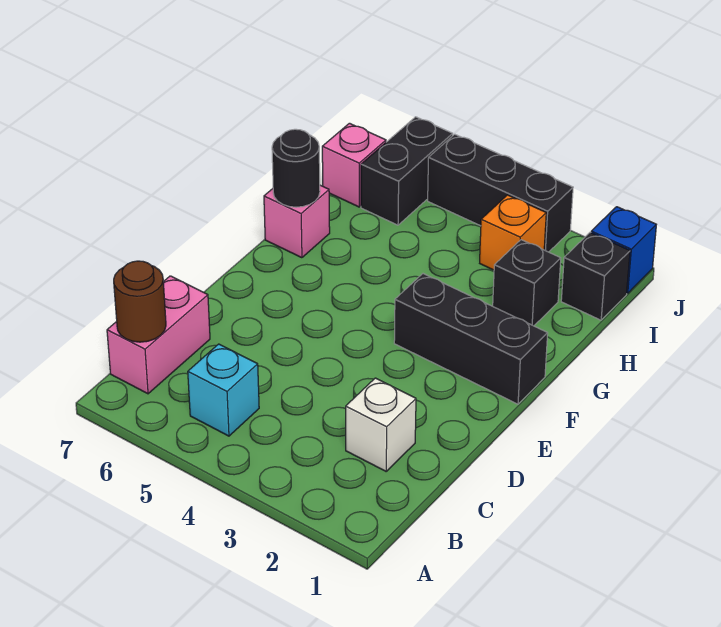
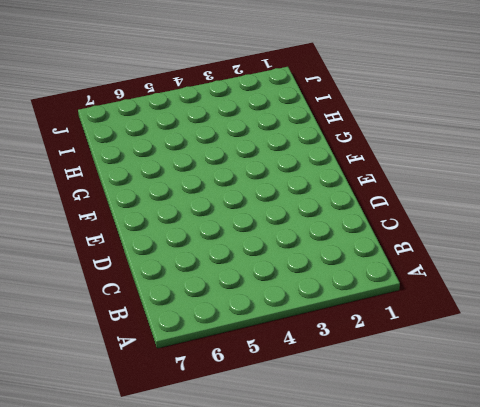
none -> cyan 1x1 brick [188,344,259,436]
none -> pink 1x2 brick [107,276,210,394]
none -> white 1x1 brick [346,378,416,471]

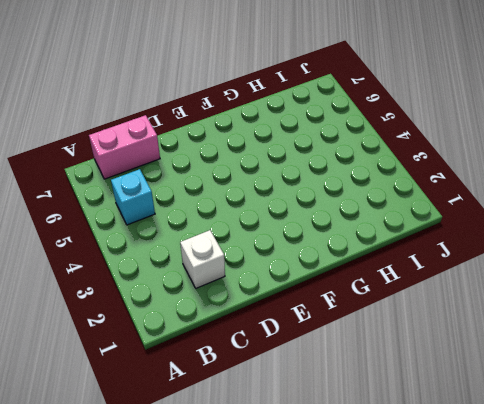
none -> black 1x3 brick [394,274,548,404]
none -> pink 1x1 brick [264,185,330,258]
none -> black 1x1 brick [493,240,561,326]

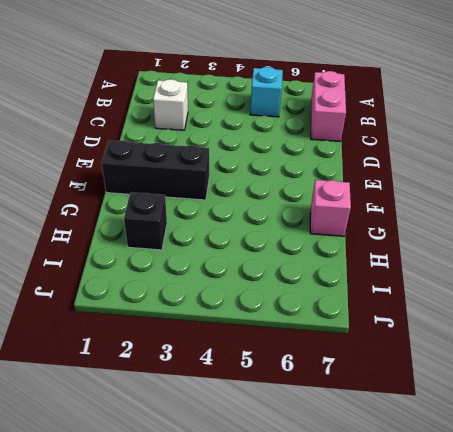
none -> black 1x1 brick [561,233,630,320]
none -> orange 1x1 brick [480,195,546,270]
none -> black 1x2 brick [361,117,453,225]

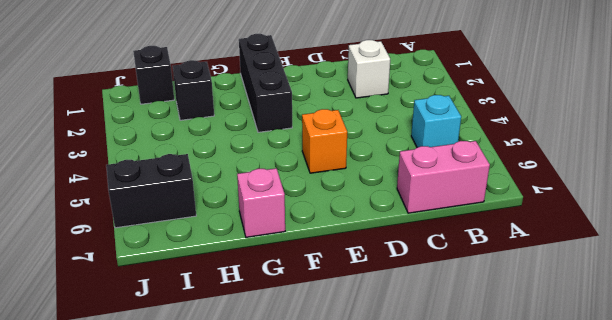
orange 1x1 brick [302,109,347,173] -> orange 1x1 brick moved to [480,195,546,270]
none -> pink 1x1 brick [322,123,386,207]
none -> blue 1x1 brick [591,207,656,293]
none -> black 1x3 brick [428,134,573,252]

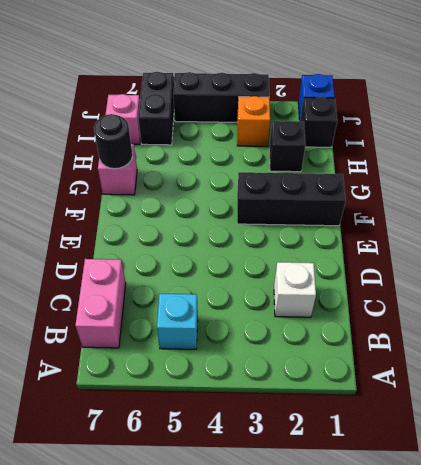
none -> brown 1x1 round brick [114,261,166,342]

